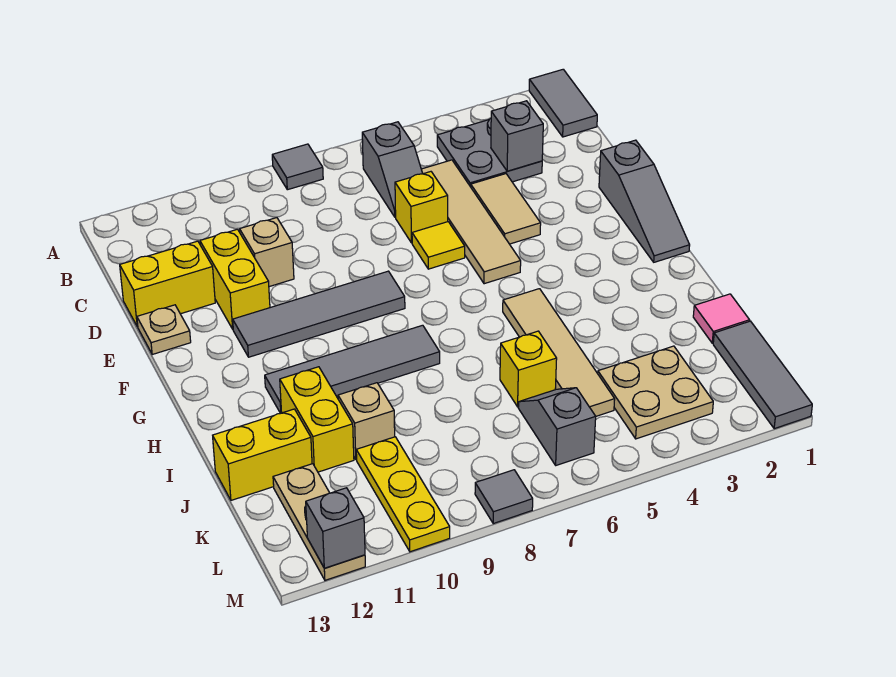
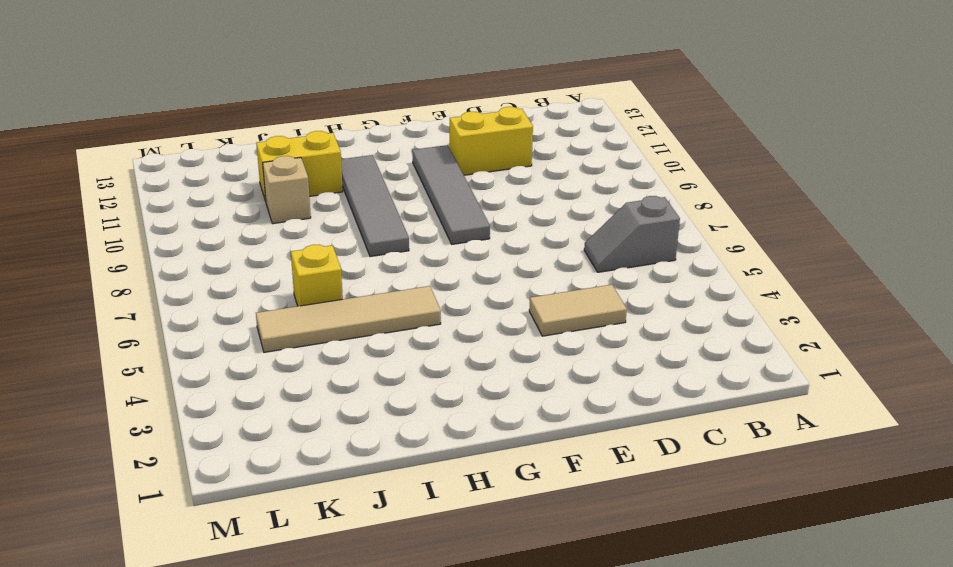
none -> grey 1x2 tile [529,69,597,137]
none -> grey 1x1 tile [272,144,323,190]
none -> grey 2x2 plate [437,119,542,187]

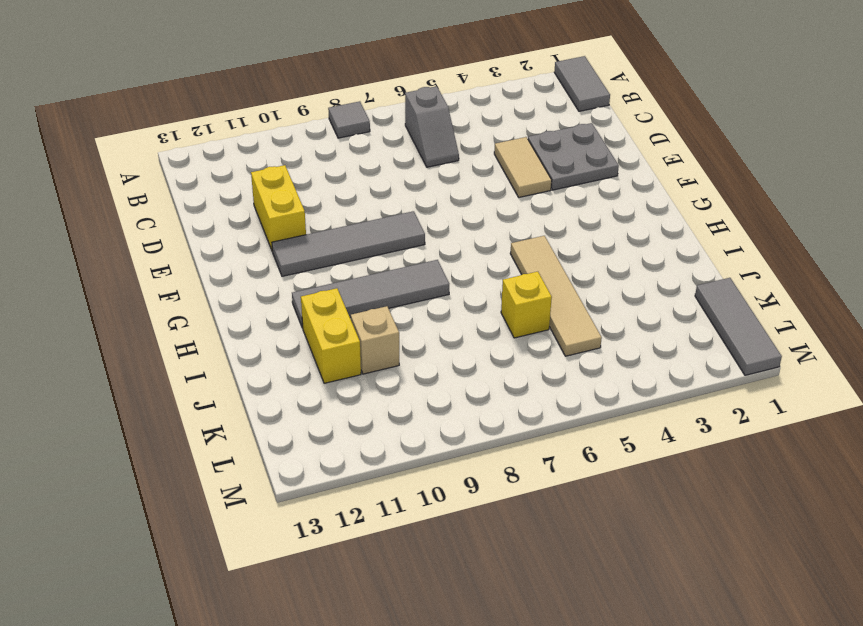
grey 2x2 plate [528,123,619,190] -> grey 2x2 plate moved to [437,119,542,187]
none -> tan 1x4 tile [421,160,521,284]
none -> yellow 1x1 brick [395,172,448,243]
none -> tan 1x1 brick [240,218,294,287]

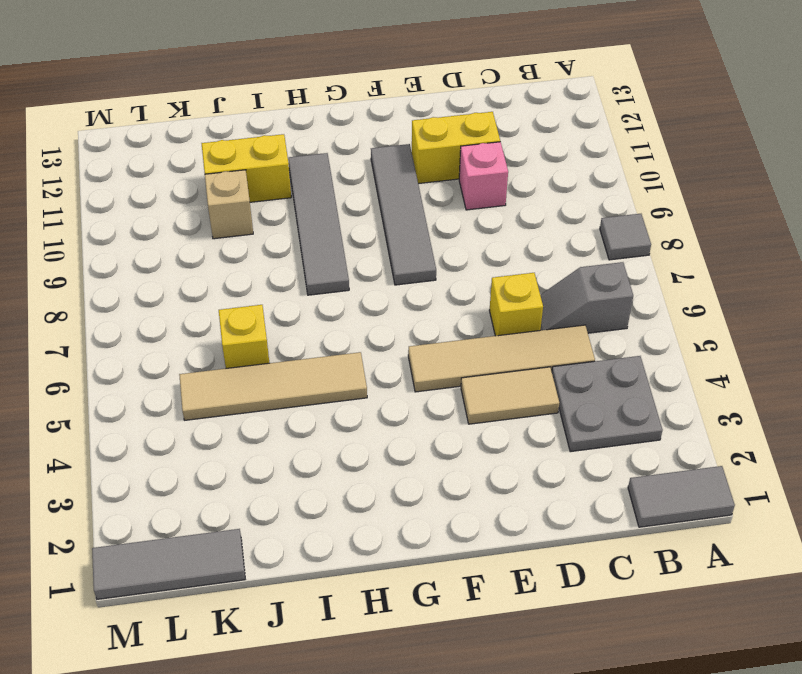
pink 1x1 brick [459,142,508,210] -> tan 1x1 brick [240,218,294,287]
none -> yellow 1x2 brick [120,241,215,327]
none -> grey 1x3 slope [599,140,690,262]
none -> yellow 1x1 tile [412,222,465,269]

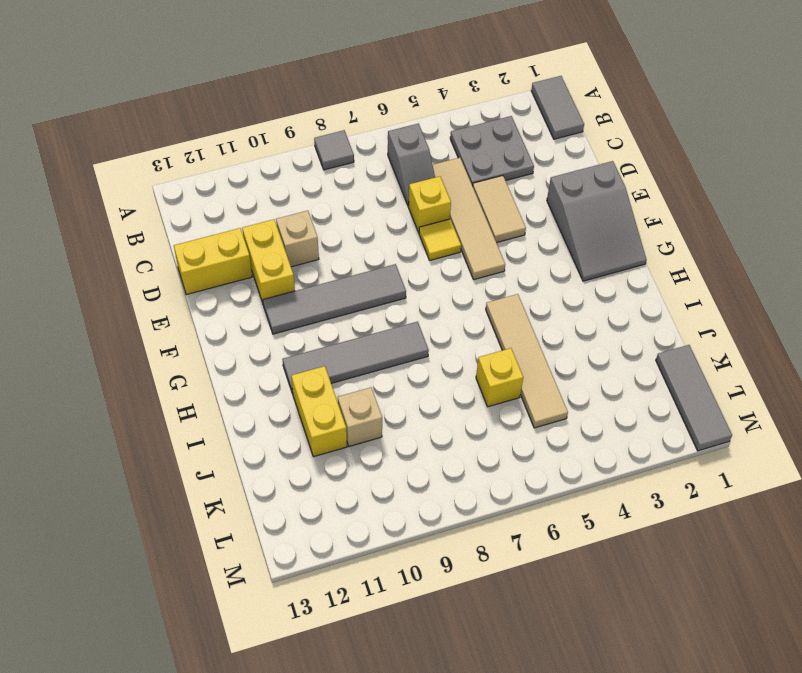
grey 2x3 slope [547,161,647,281] -> grey 1x3 slope [599,140,690,262]
none -> tan 1x1 plate [137,305,191,354]
none -> pink 1x1 tile [693,294,750,343]
none -> yellow 1x2 brick [213,409,312,500]

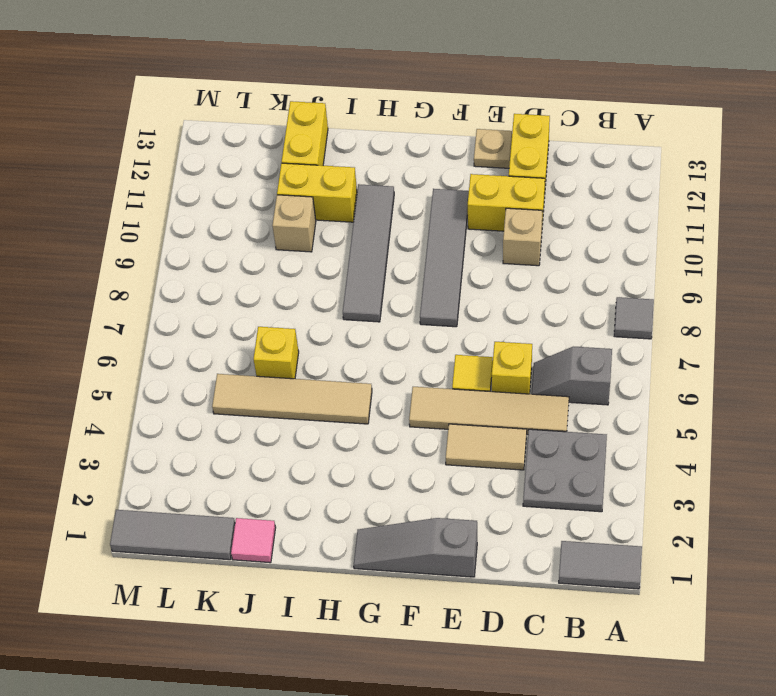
none -> tan 2x2 plate [598,346,713,439]
none -> grey 1x2 slope [518,388,596,465]
none -> yellow 1x3 plate [356,437,450,552]

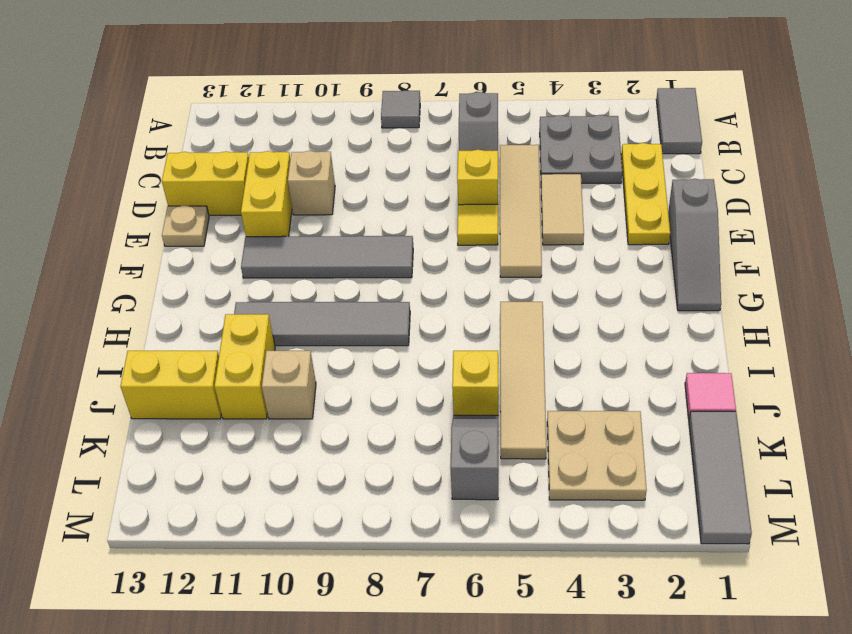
yellow 1x3 plate [621,143,670,245] -> yellow 1x3 plate moved to [356,437,450,552]
none -> tan 1x3 plate [273,464,365,580]
none -> grey 1x1 tile [475,470,533,524]
none -> grey 1x1 brick [491,101,543,171]

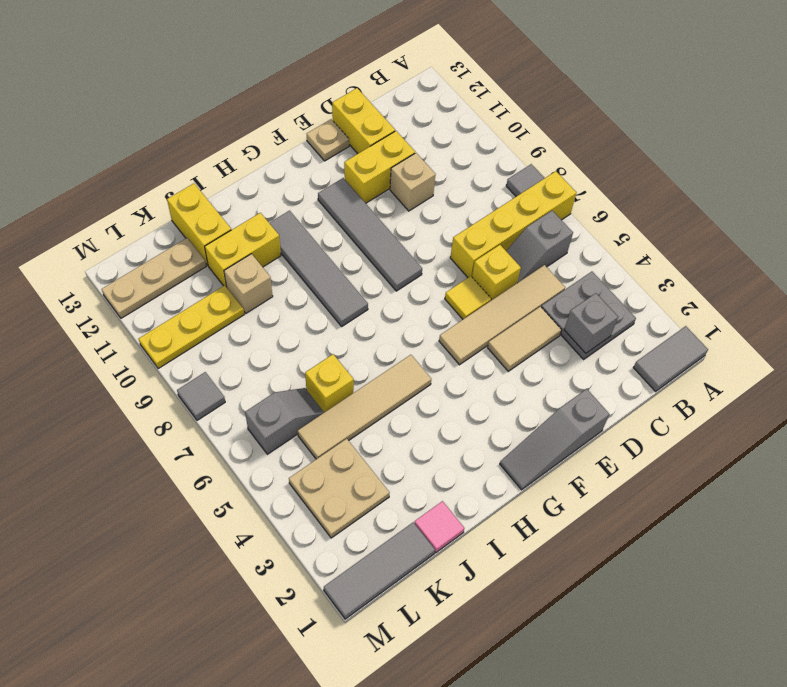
yellow 1x4 brick [450,171,577,277] -> none
none -> grey 1x1 brick [306,488,365,568]

